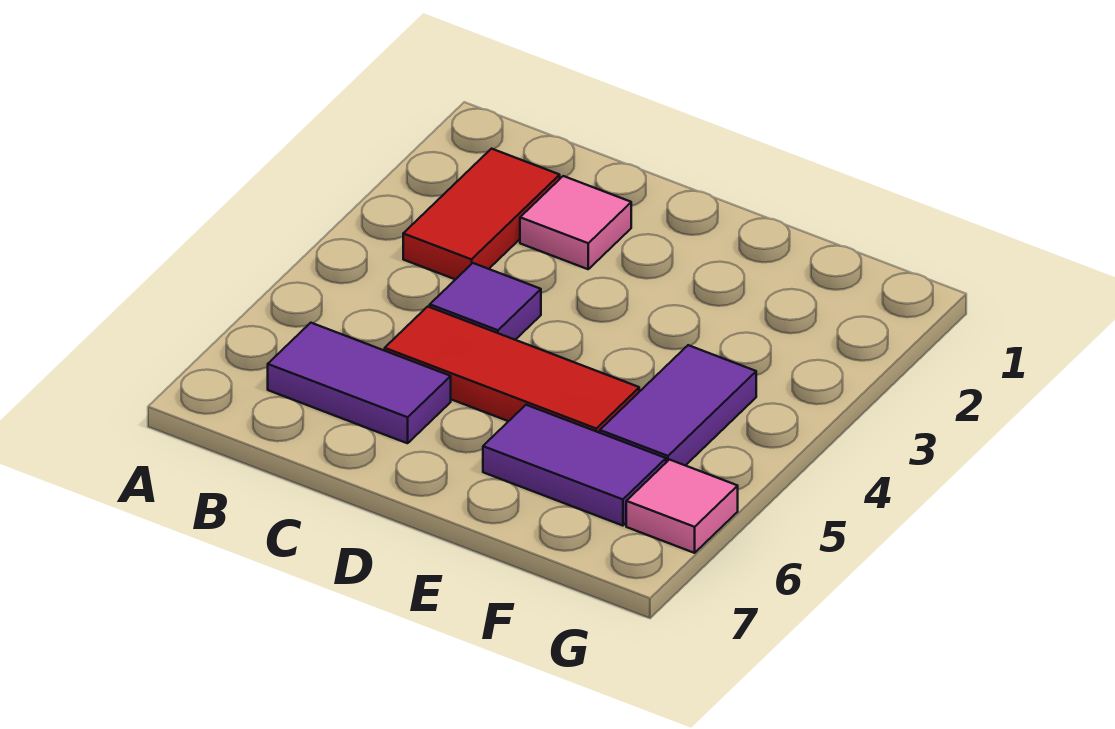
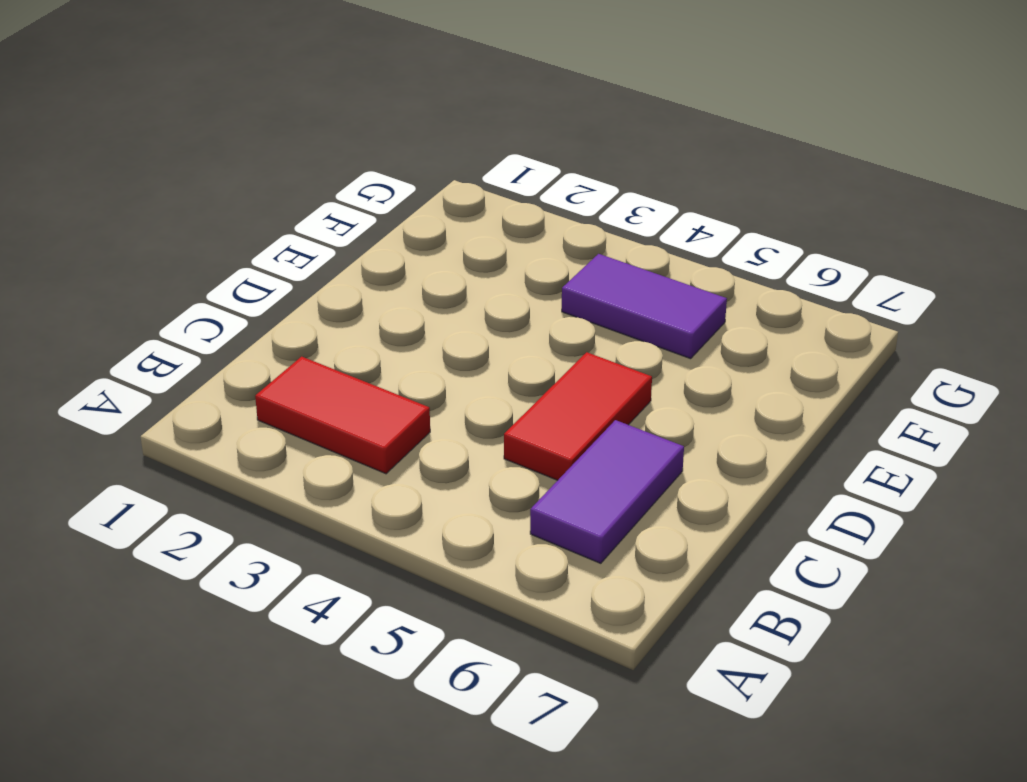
red 1x2 tile [504,352,652,480] -> red 1x3 tile [385,307,639,433]
none -> pink 1x1 tile [520,176,631,269]
none -> purple 1x1 tile [430,263,541,340]

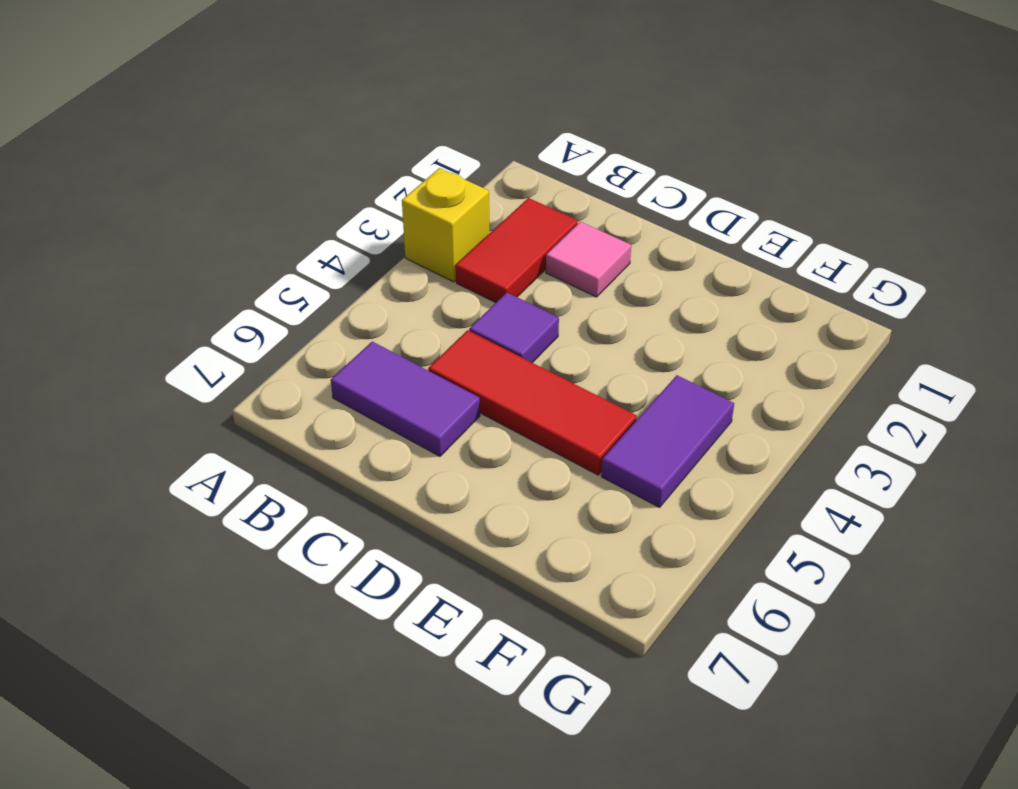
yellow 1x1 brick [402,168,489,282] -> none
none -> purple 1x2 tile [483,405,666,526]
none -> pink 1x1 tile [626,460,738,553]

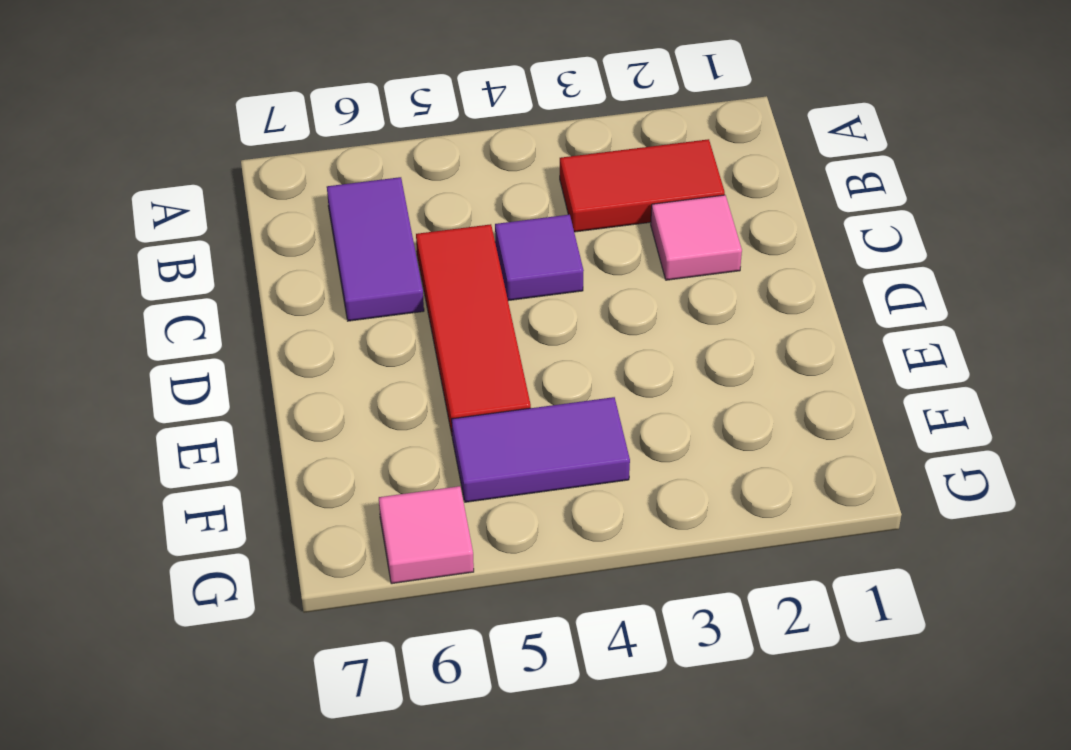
none -> purple 1x2 tile [483,405,666,526]

